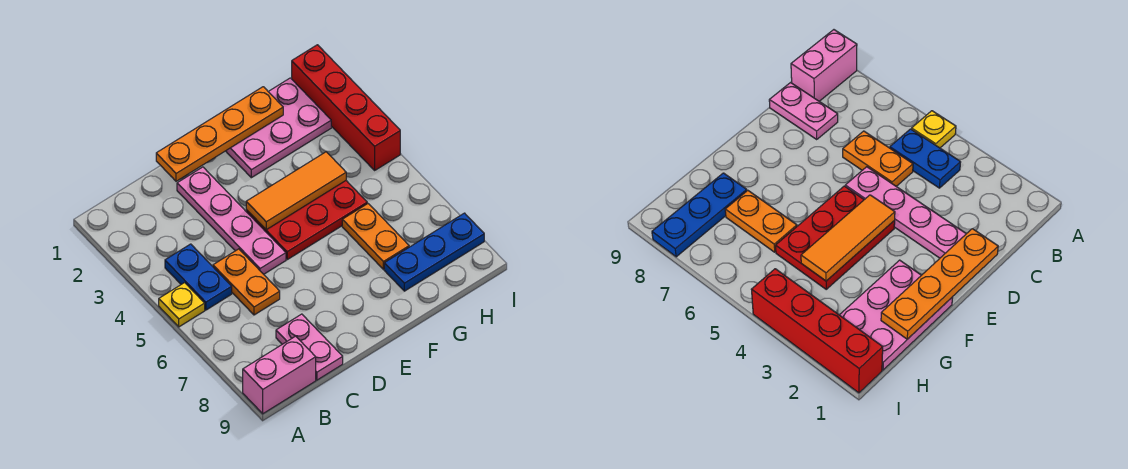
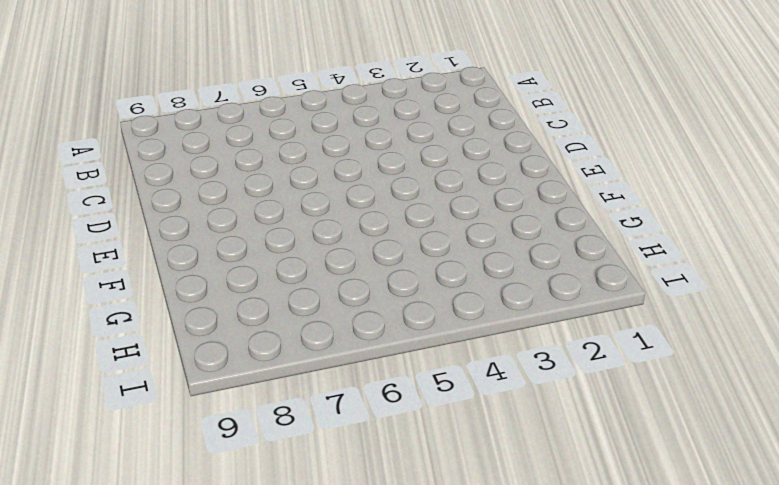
none -> yellow 1x1 plate [159,283,205,327]
none -> pink 1x2 brick [243,336,316,414]
none -> blue 1x2 plate [165,244,232,310]

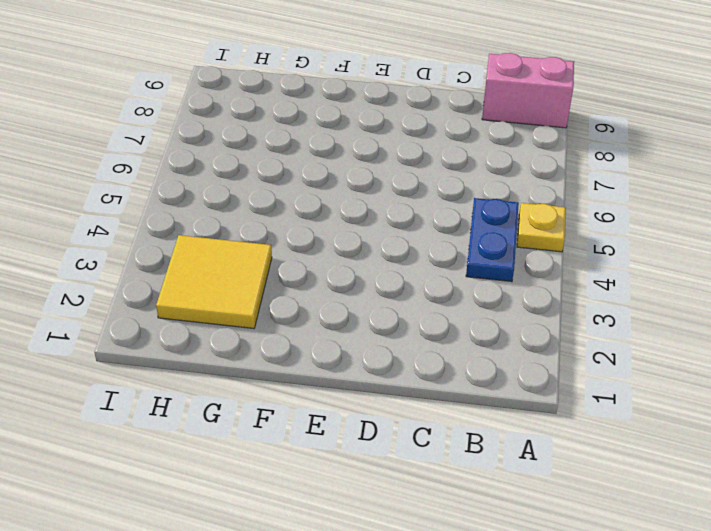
yellow 2x2 tile [156,235,272,329] -> pink 2x3 plate [226,78,331,178]
none -> orange 1x2 plate [213,249,280,315]
none -> pink 1x2 plate [276,314,343,380]
none -> pink 1x4 plate [177,167,286,274]

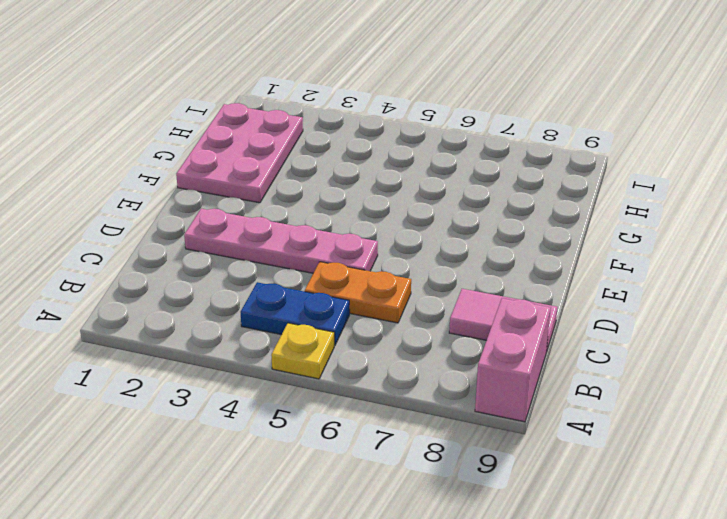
pink 1x2 tile [449,289,558,352] -> pink 1x2 plate [276,314,343,380]
none -> red 2x3 plate [246,181,367,259]
none -> orange 1x2 plate [342,204,409,269]
none -> blue 1x3 plate [384,213,484,291]

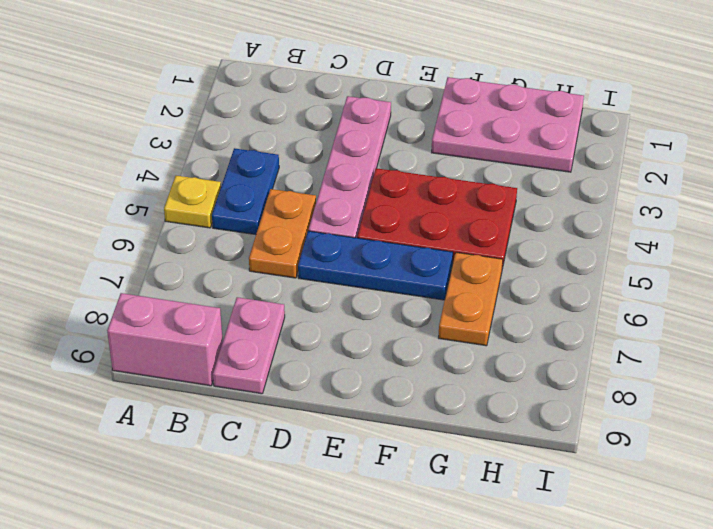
blue 1x3 plate [298,231,453,300] -> blue 1x3 plate moved to [384,213,484,291]
none -> red 1x4 brick [292,45,400,170]
none -> orange 1x4 plate [156,87,283,181]
none -> orange 1x3 tile [246,152,346,230]

